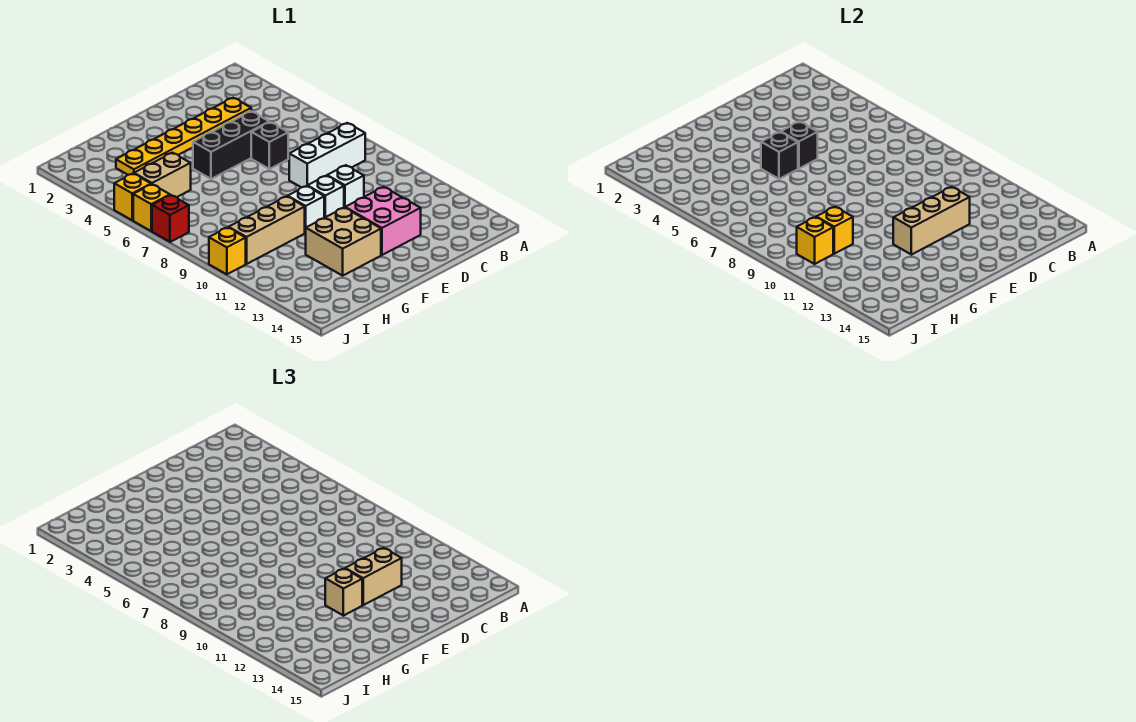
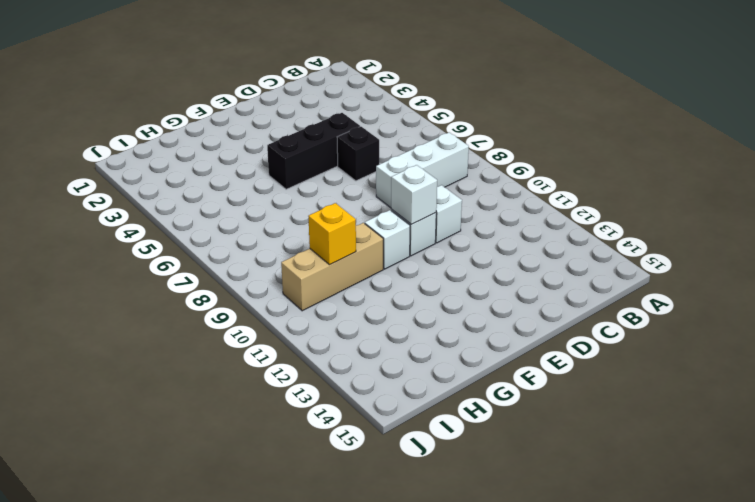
white 1x1 brick [391,165,437,224] -> none
none -> yellow 1x6 plate [116,98,251,175]
none -> pink 2x2 brick [345,187,421,255]
none -> tan 2x2 brick [306,208,381,276]

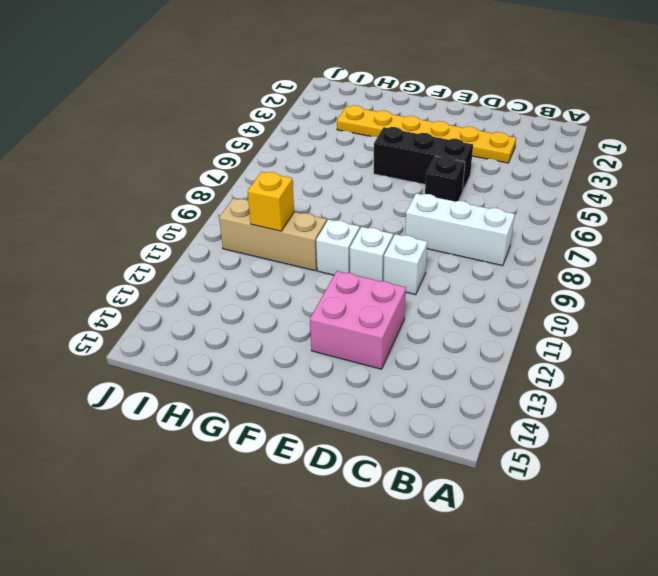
none -> tan 2x2 brick [306,208,381,276]
none -> tan 1x2 brick [134,153,191,197]
none -> yellow 1x1 brick [114,174,151,220]

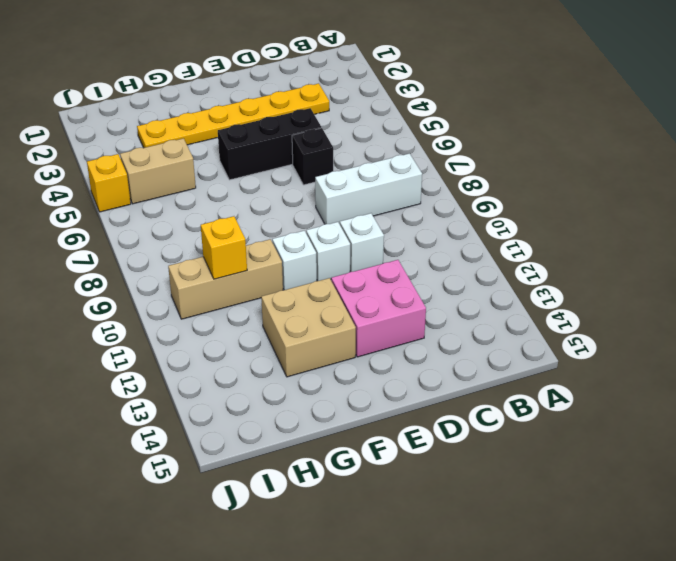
none -> yellow 1x1 brick [133,184,170,231]
none -> red 1x1 brick [152,195,189,242]
none -> yellow 1x1 brick [209,227,246,274]

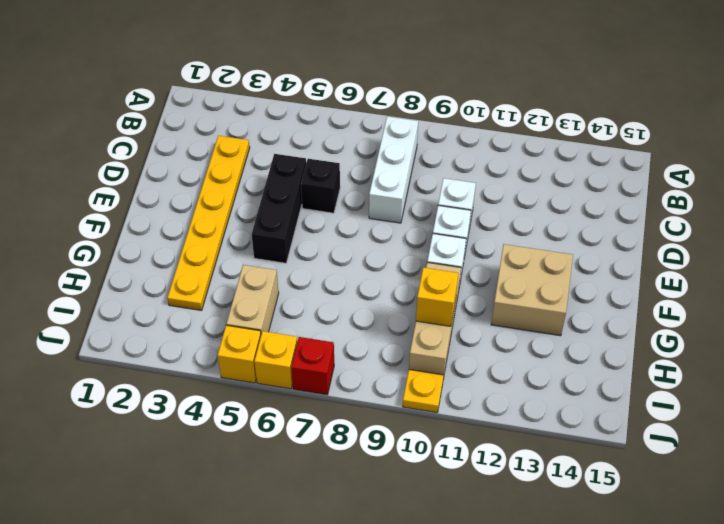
yellow 1x1 plate [403,370,444,413] -> yellow 1x1 brick [209,227,246,274]
none -> pink 2x2 brick [345,187,421,255]
none -> tan 1x3 brick [893,187,970,255]
none -> black 1x1 brick [781,122,818,169]

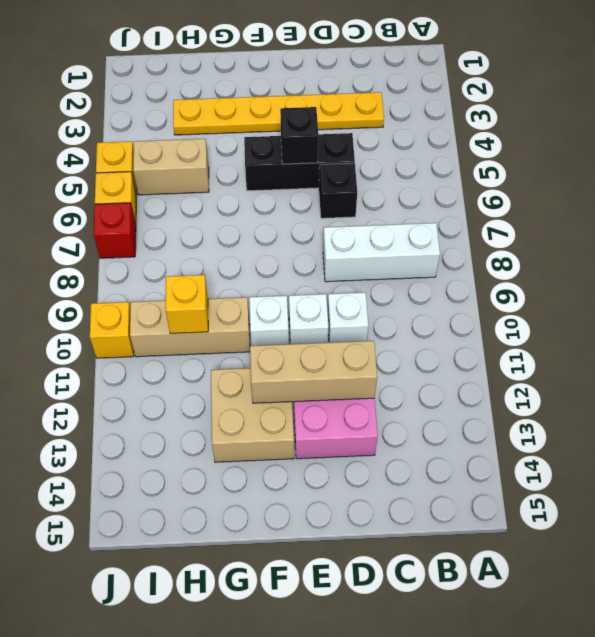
none -> black 1x1 brick [761,132,798,179]
none -> yellow 1x1 brick [797,217,833,264]
none -> tan 1x2 brick [345,548,402,605]

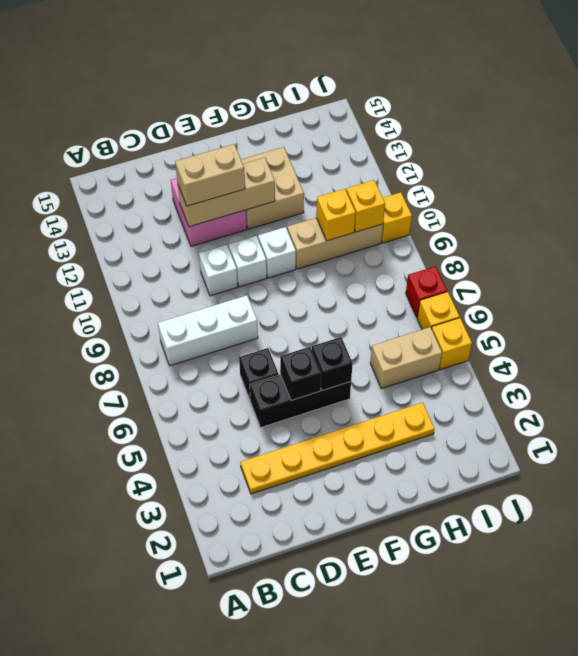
none -> tan 1x1 brick [325,569,362,616]

